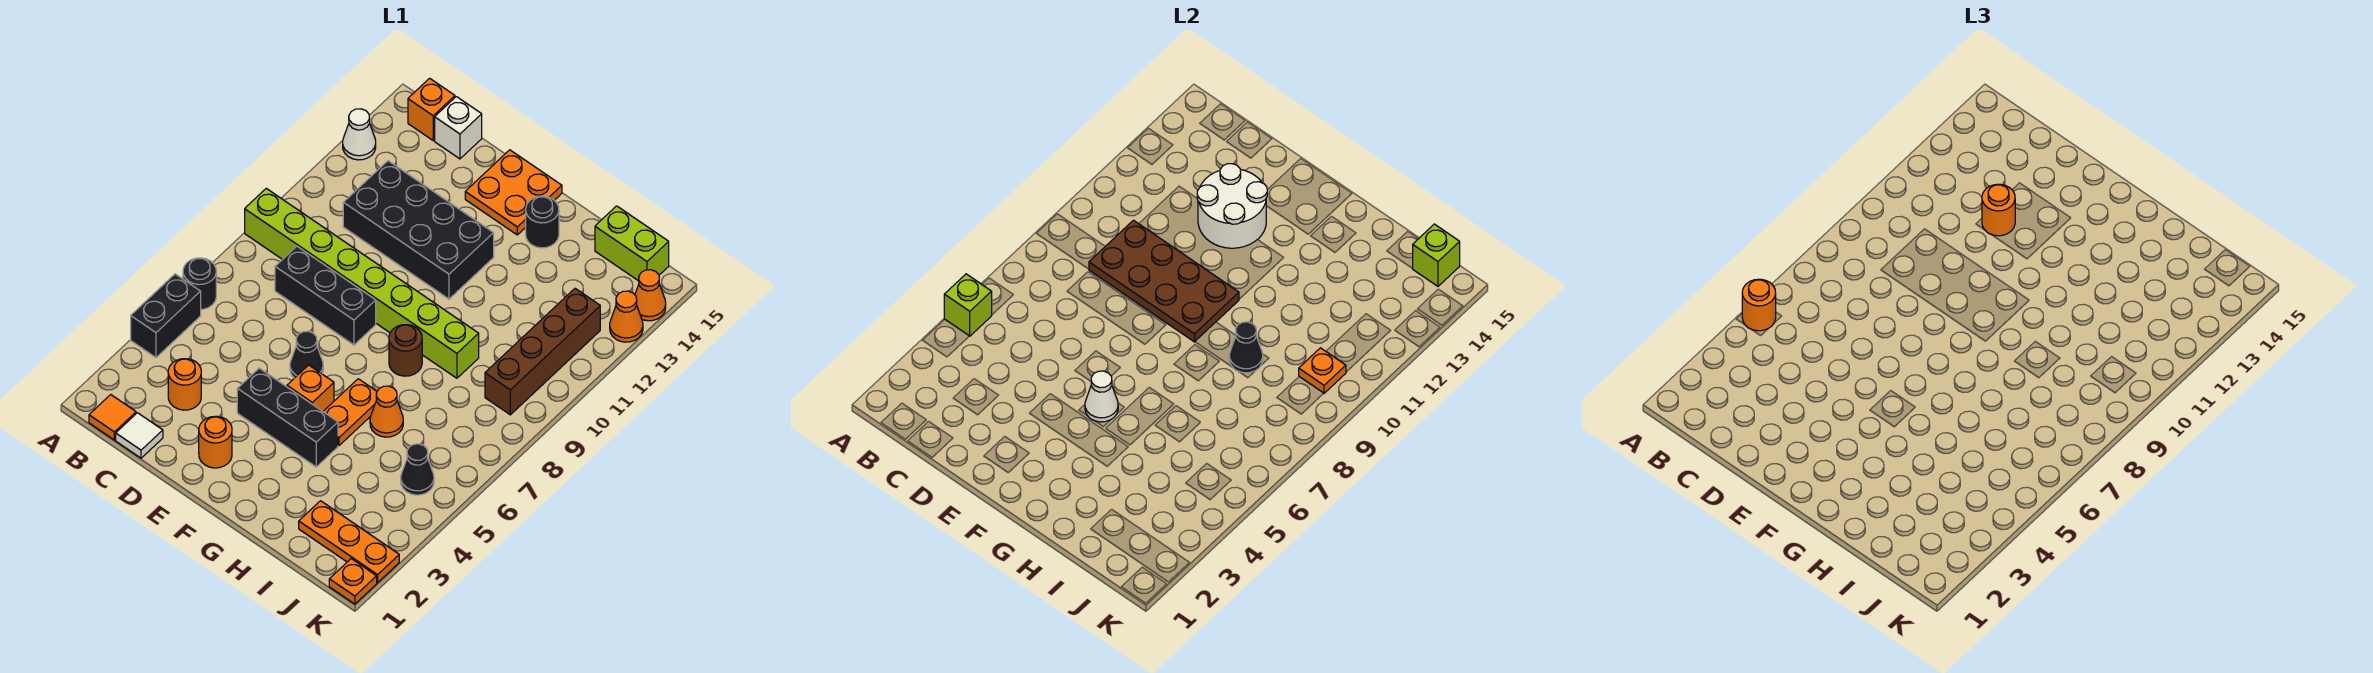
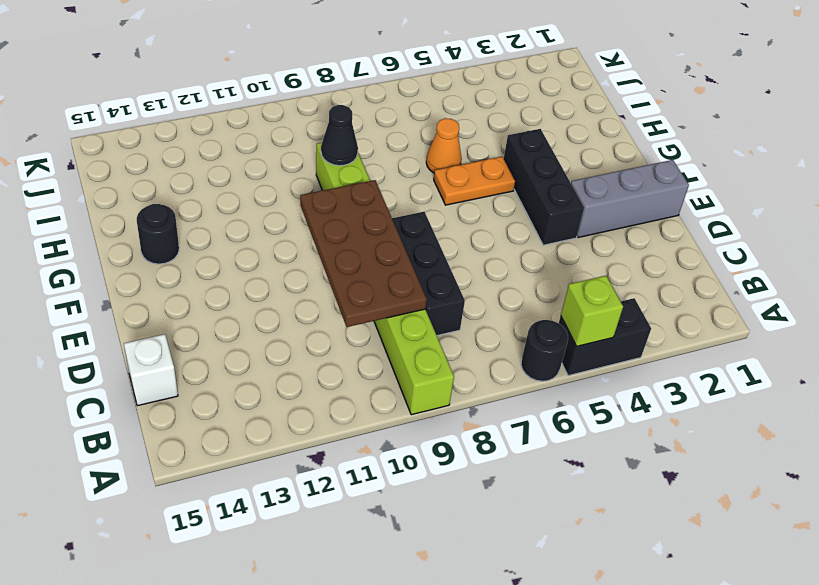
grey 1x3 brick [571,160,689,237] -> orange 1x1 round brick [199,416,232,468]
none -> white 1x1 cone [343,109,376,160]
none -> orange 1x1 tile [89,395,136,440]
none -> orange 1x1 brick [408,78,455,140]
none -> white 1x1 tile [116,413,163,458]

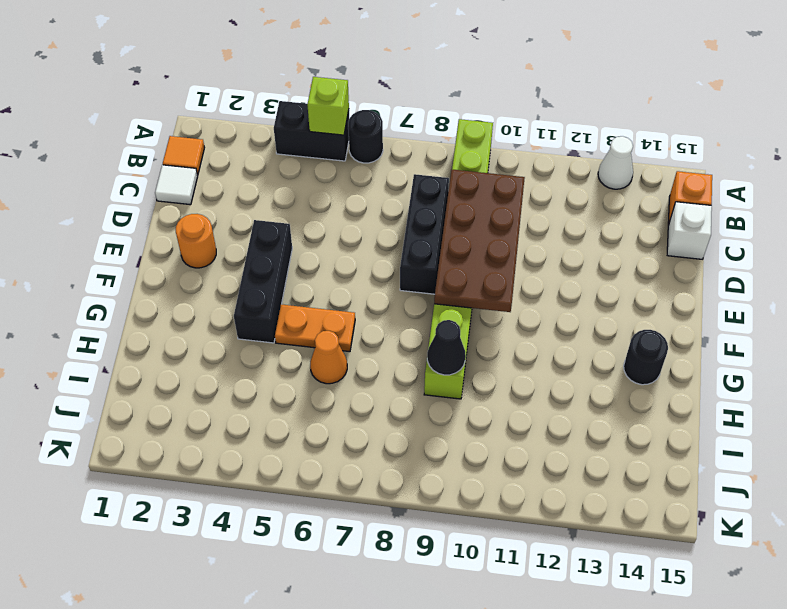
none -> orange 1x1 round brick [168,359,201,410]
none -> black 2x4 brick [343,161,494,299]
none -> black 1x1 cone [290,331,323,378]
none -> orange 2x2 plate [465,150,562,235]

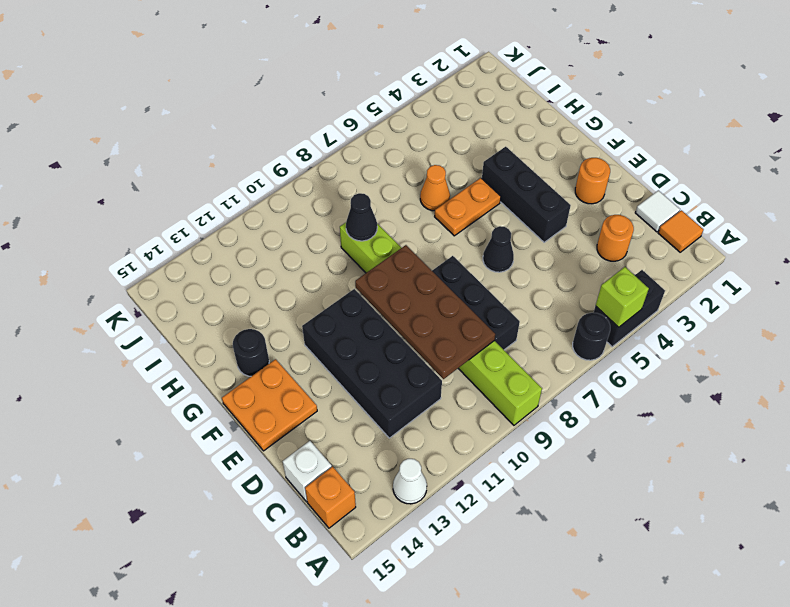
none -> orange 1x1 brick [287,365,334,411]
none -> brown 1x1 round brick [389,325,422,376]
none -> orange 1x3 plate [299,501,399,583]
none -> lime 1x2 brick [595,206,669,281]

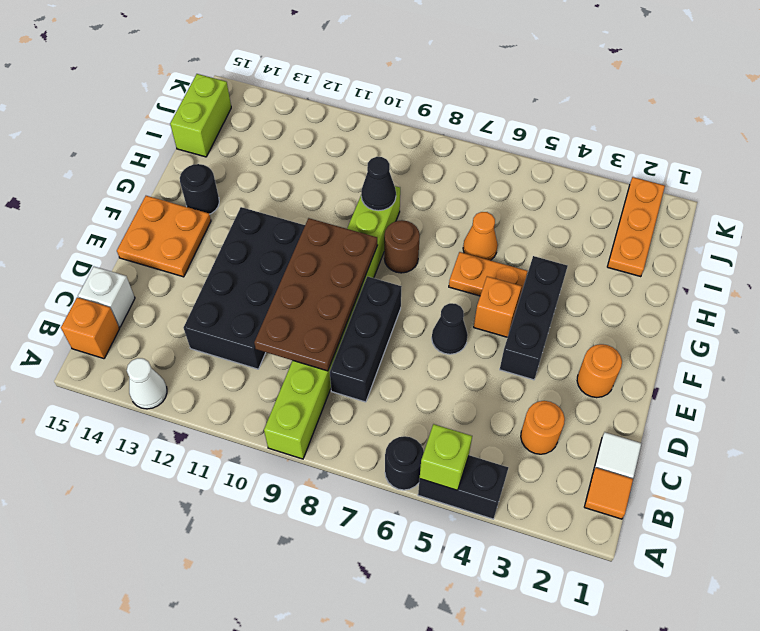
none -> black 1x1 cone [401,444,434,495]
none -> brown 1x4 brick [485,289,600,415]
none -> orange 1x1 plate [329,559,377,604]
none -> orange 1x1 cone [610,291,643,342]

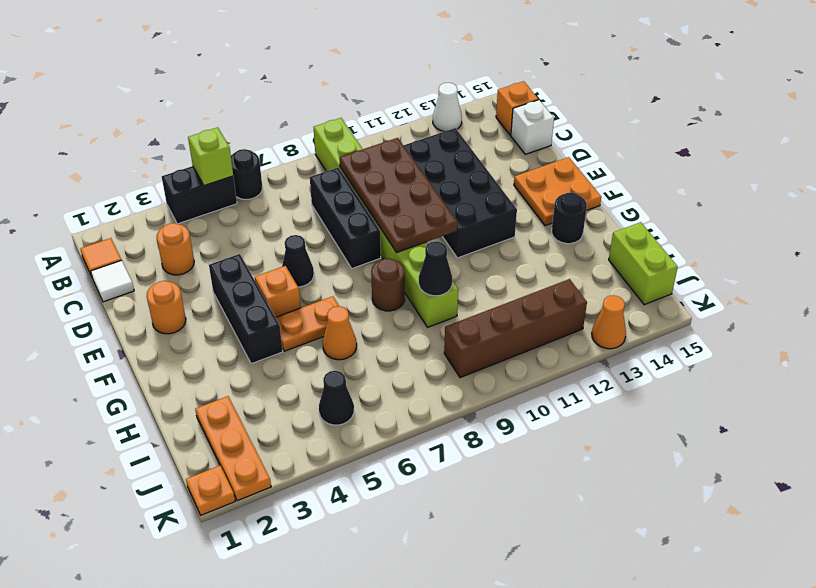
none -> orange 1x1 cone [635,270,666,321]
none -> white 2x2 round brick [1197,164,1267,248]
none -> white 1x1 cone [1085,371,1118,422]
none -> orange 1x1 plate [1299,348,1346,393]

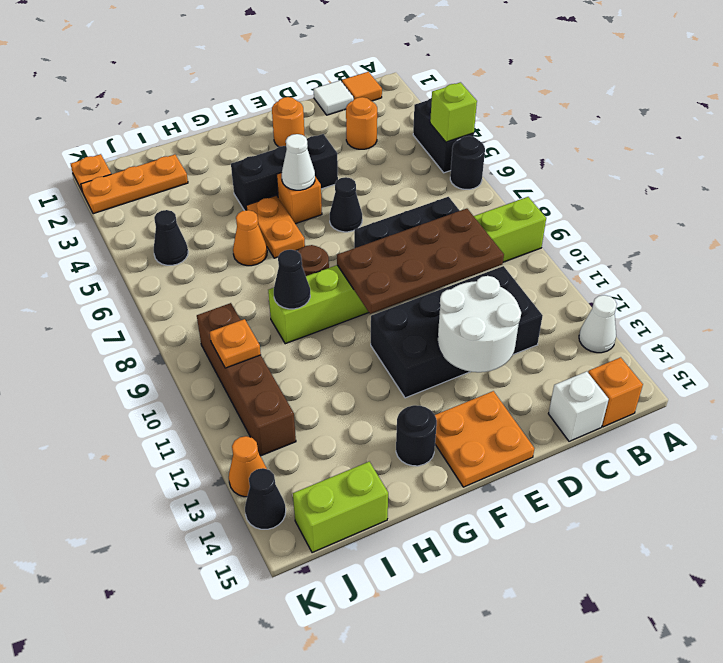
black 1x1 cone [245,468,286,529] -> orange 1x1 cone [635,270,666,321]
none -> lime 1x1 brick [1412,224,1460,286]
none -> orange 1x1 round brick [1742,279,1776,331]
none -> orange 1x1 round brick [1982,184,2015,236]

